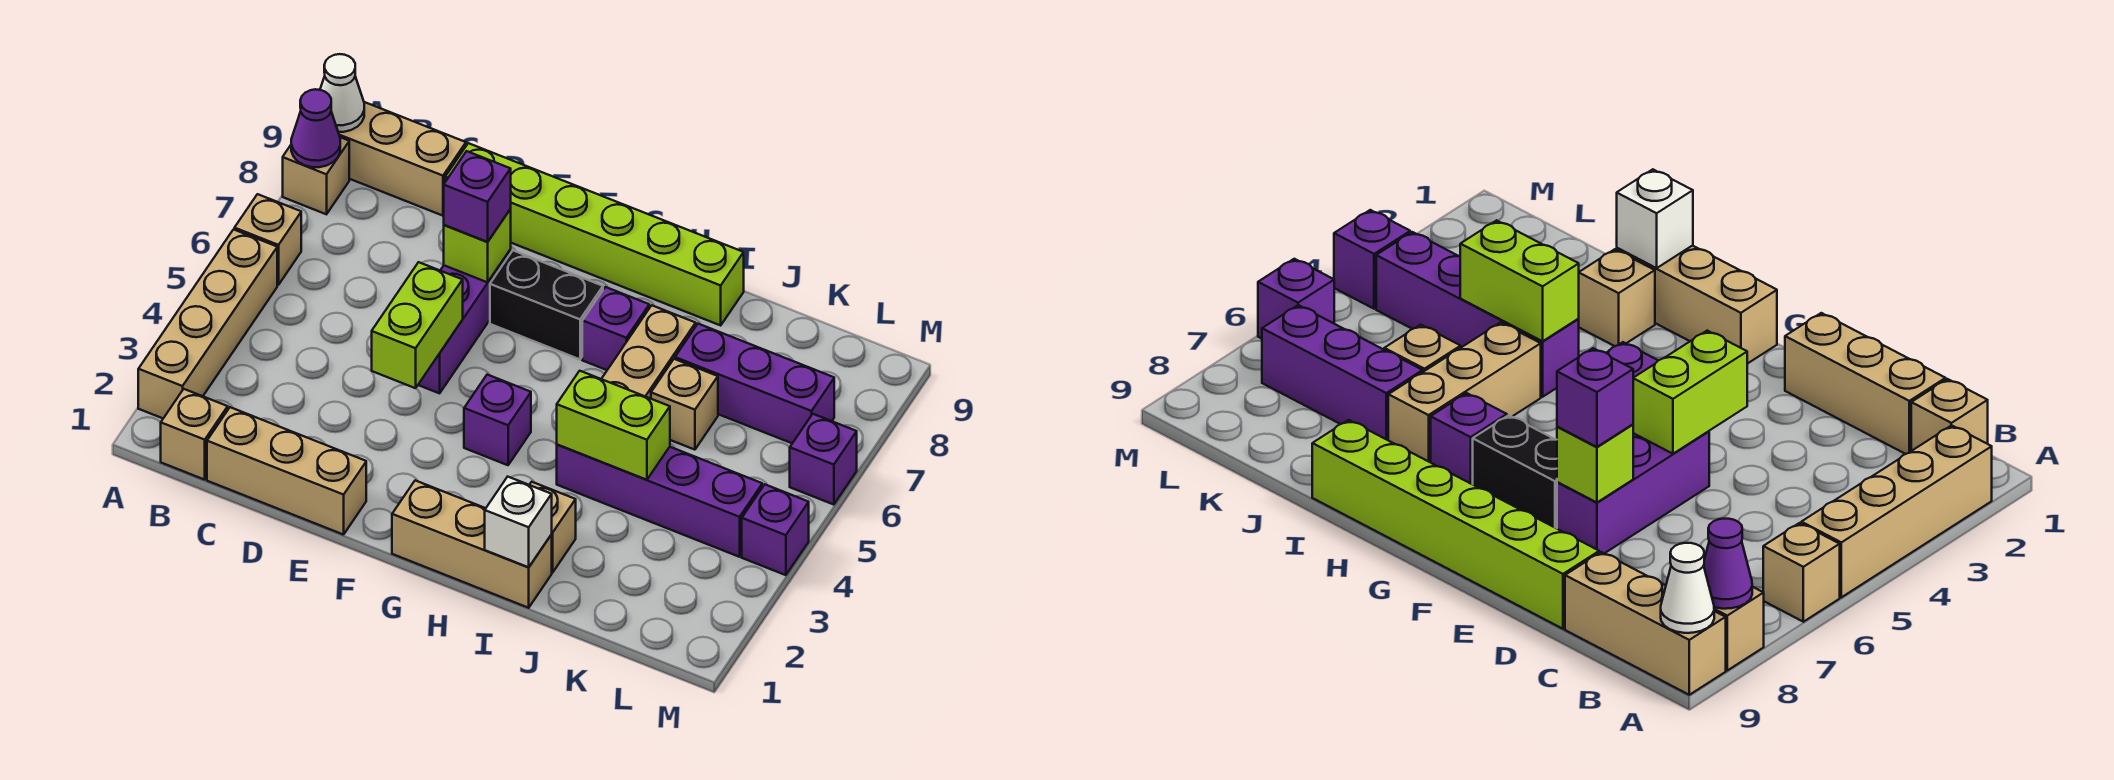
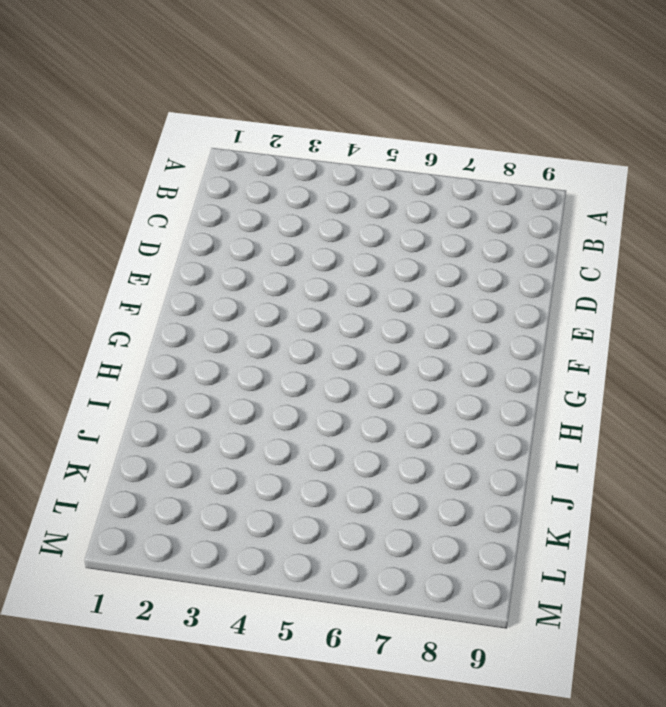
none -> tan 1x4 brick [138,230,277,418]
none -> tan 1x1 brick [234,194,301,285]
none -> tan 1x1 brick [283,137,349,214]

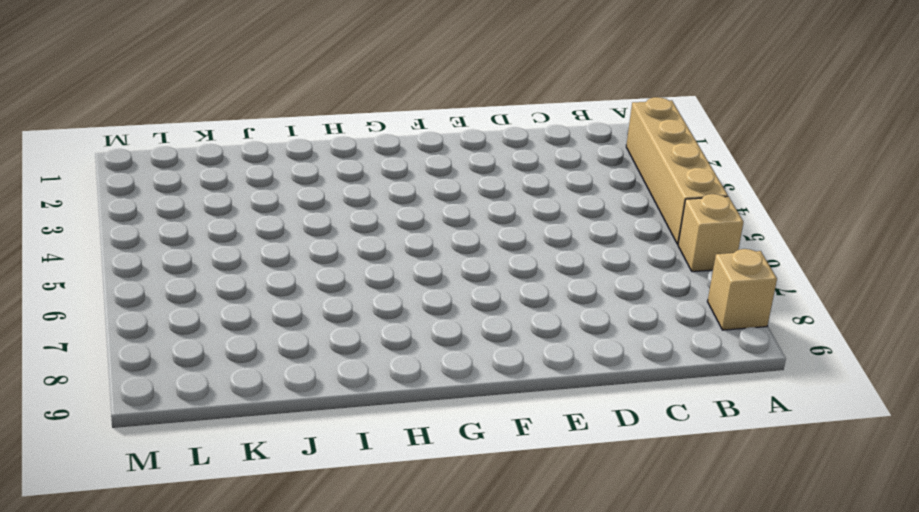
none -> tan 1x3 brick [338,102,466,216]
none -> tan 1x1 brick [161,389,228,480]
none -> tan 1x3 brick [207,407,366,535]

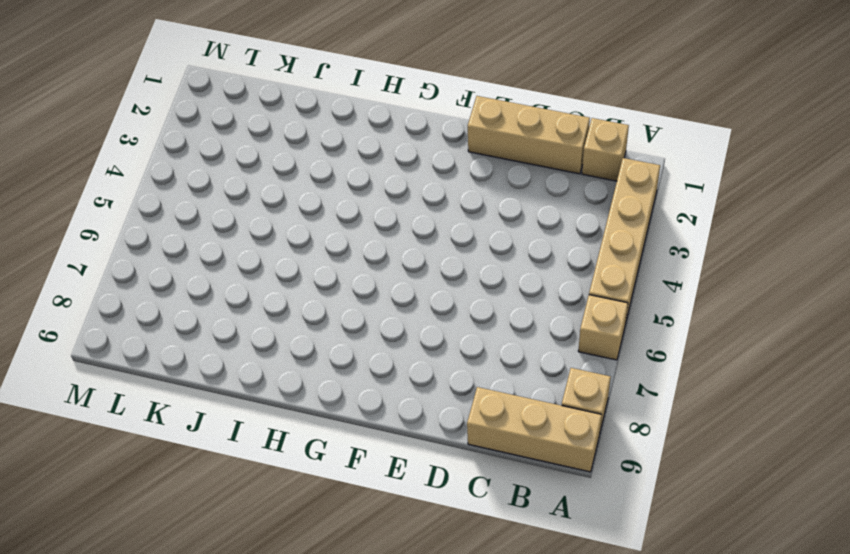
none -> lime 1x6 brick [445,143,744,325]
none -> purple 1x3 brick [418,250,511,393]
none -> black 1x2 brick [490,251,603,359]

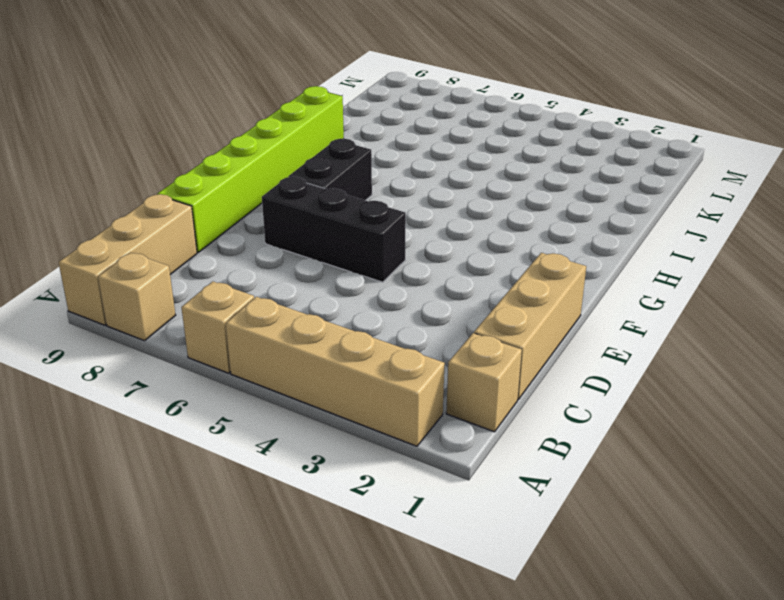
black 1x3 brick [262,177,406,282] -> purple 1x3 brick [418,250,511,393]
none -> tan 1x3 brick [392,480,552,608]
none -> purple 1x1 brick [464,375,531,465]
none -> purple 1x1 brick [582,287,649,370]

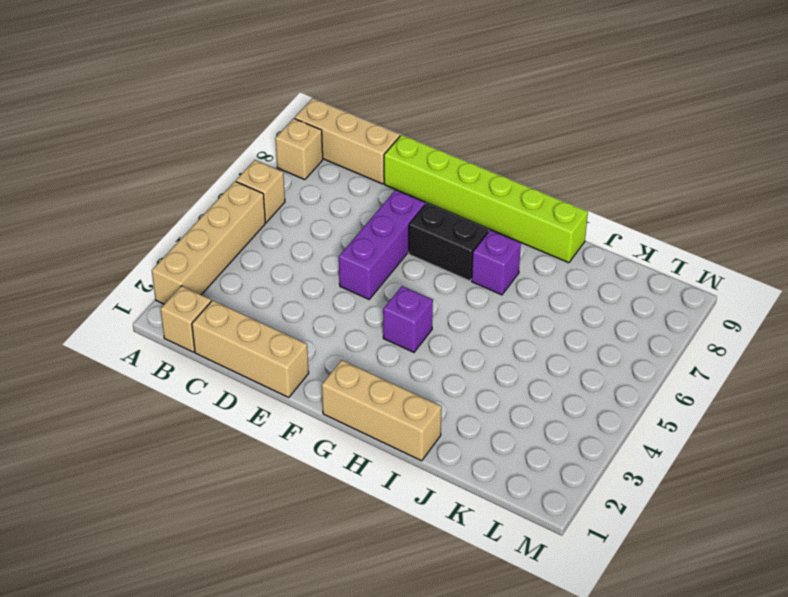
none -> tan 1x1 brick [530,482,576,572]
none -> purple 1x4 brick [557,445,762,557]
none -> tan 1x3 brick [602,305,696,399]

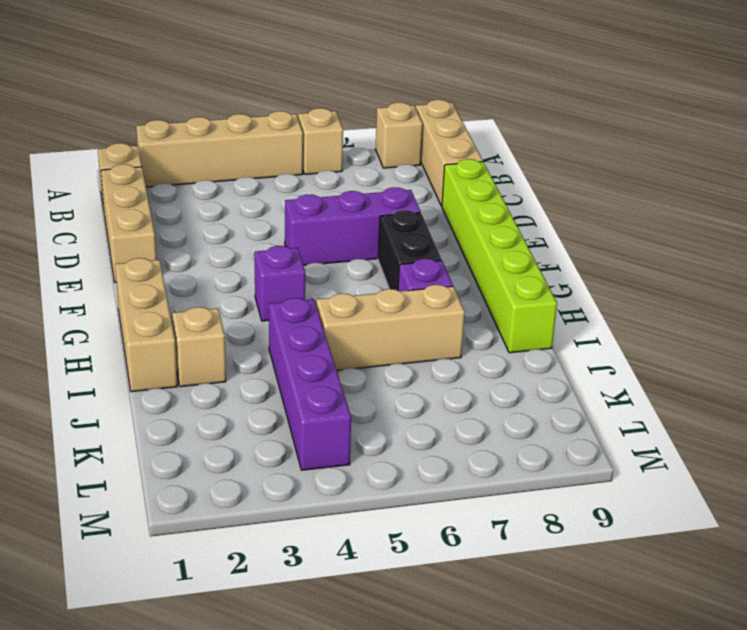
none -> tan 1x1 brick [651,359,718,450]
none -> purple 1x3 brick [675,324,834,443]
none -> purple 1x1 brick [742,485,809,575]

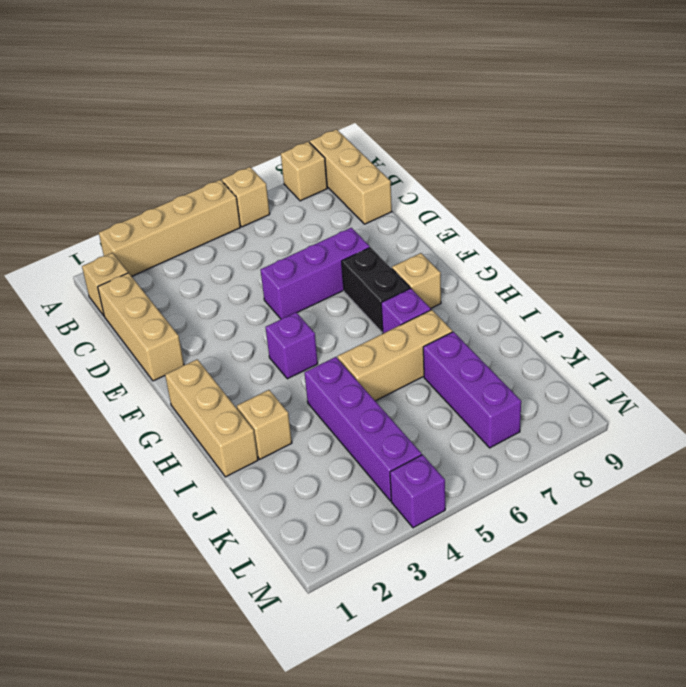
tan 1x1 brick [392,253,441,308] -> tan 1x1 brick moved to [651,359,718,450]
none -> lime 1x6 brick [445,143,744,325]
none -> purple 1x1 brick [790,414,857,505]
none -> purple 1x1 cone [291,89,340,167]

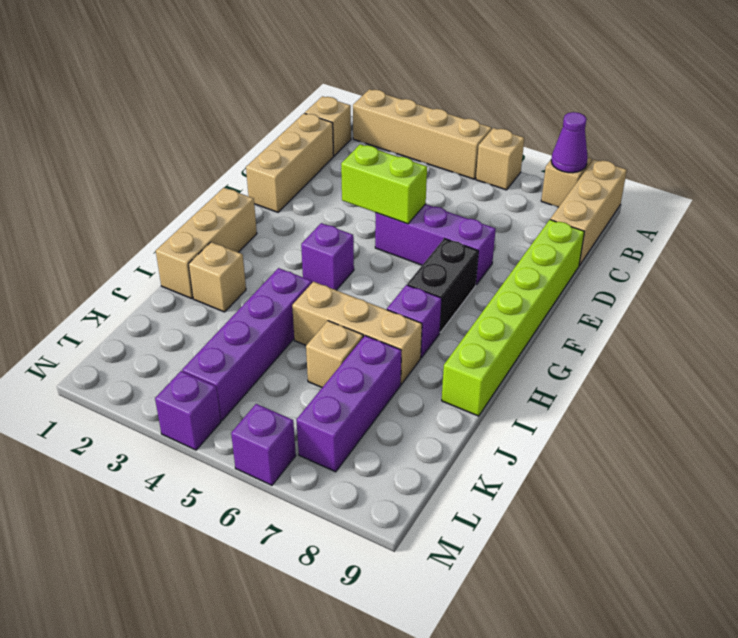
none -> white 1x1 cone [320,54,364,132]
none -> lime 1x1 brick [444,209,511,282]
none -> white 1x1 brick [485,477,552,567]

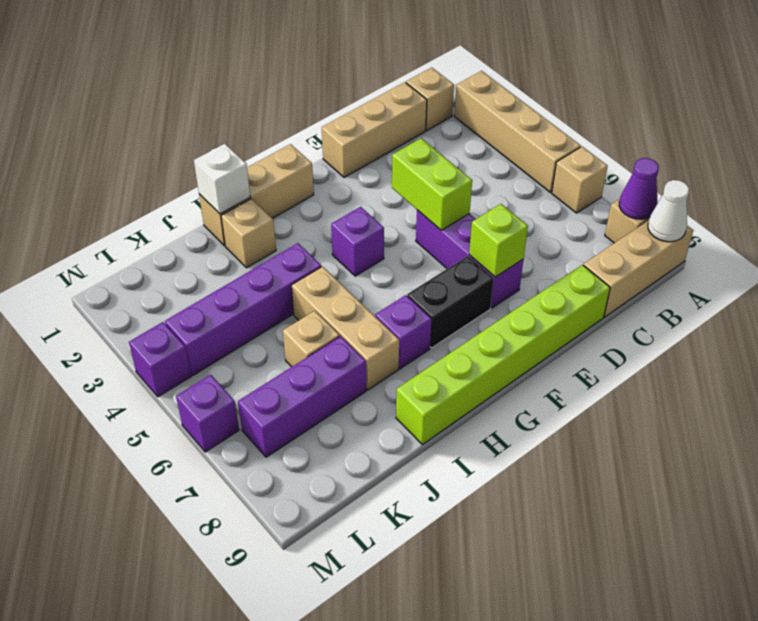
none -> lime 1x2 brick [557,371,670,480]
none -> purple 1x1 brick [444,151,511,242]

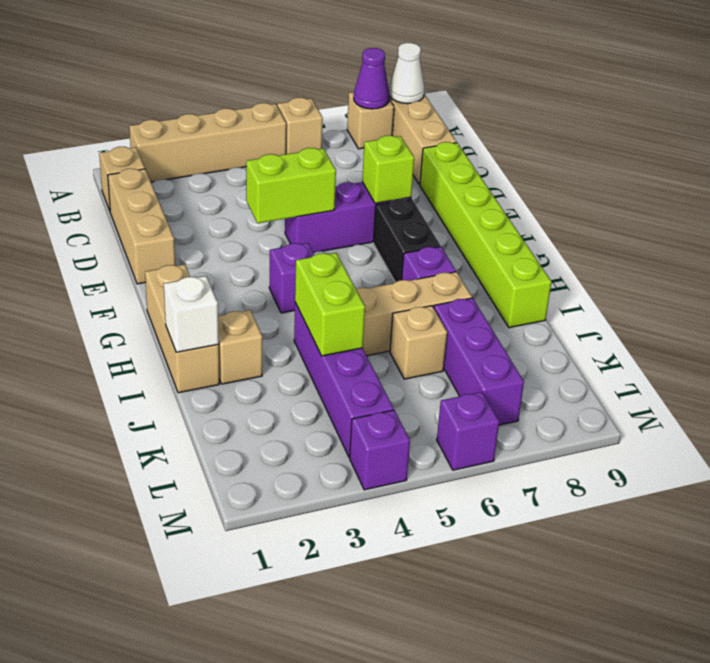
none -> purple 1x1 brick [444,151,511,242]

